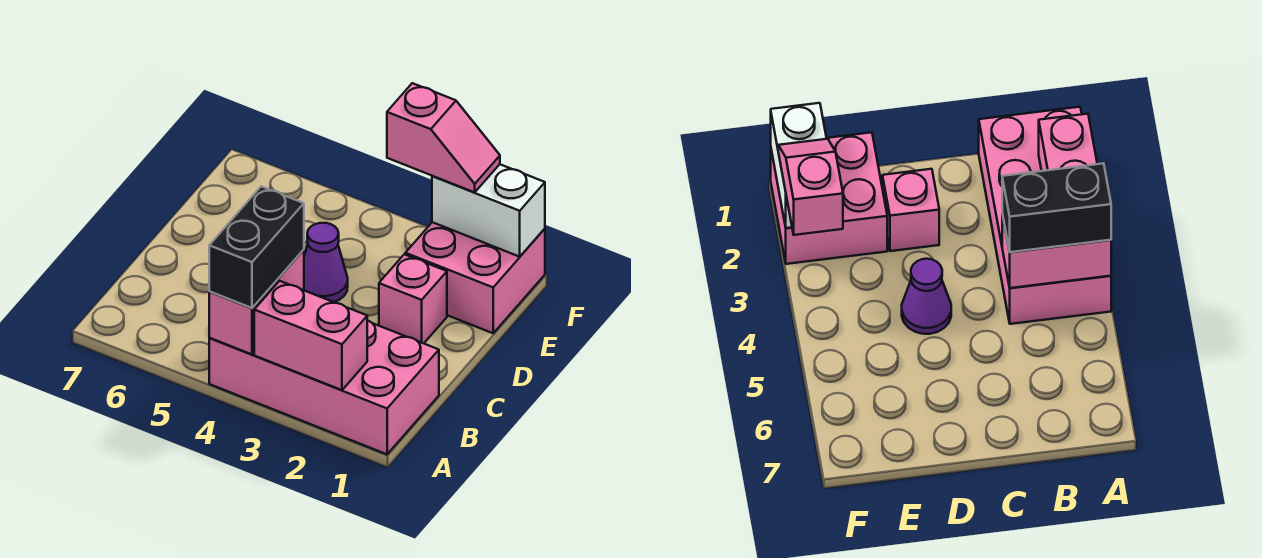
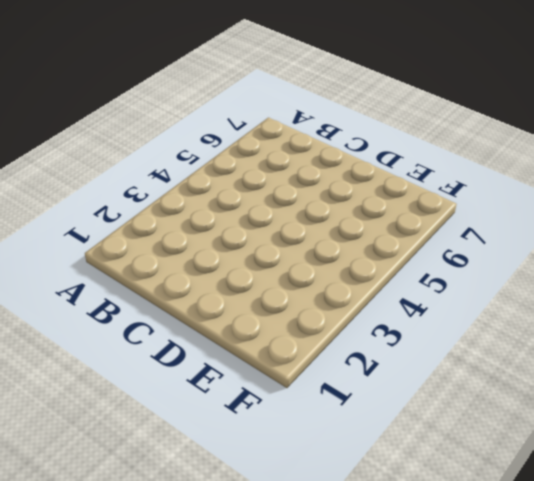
none -> pink 2x4 brick [209,320,439,454]
none -> pink 1x1 brick [379,254,447,343]

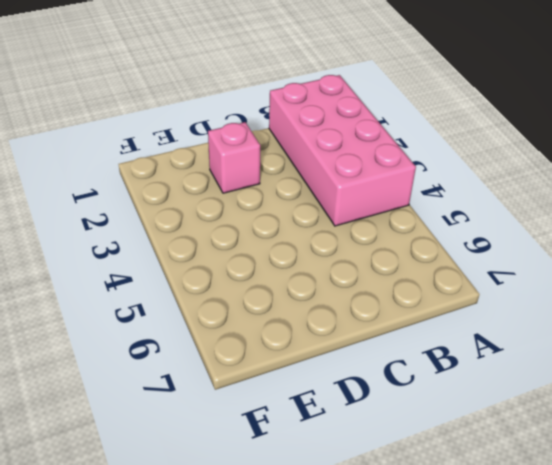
none -> purple 1x1 cone [304,223,348,302]
none -> pink 2x2 brick [405,222,545,333]

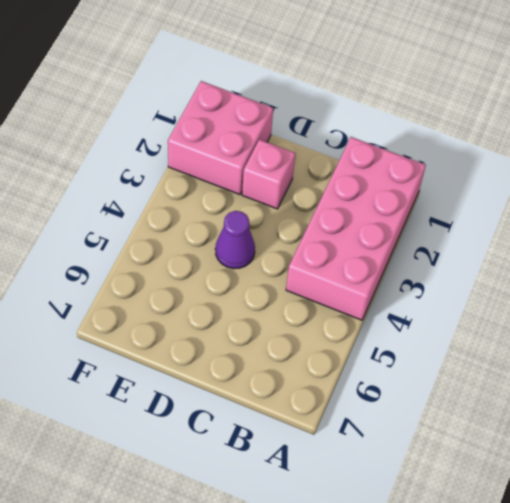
none -> pink 1x2 brick [254,281,367,390]
none -> pink 1x2 brick [209,250,304,354]

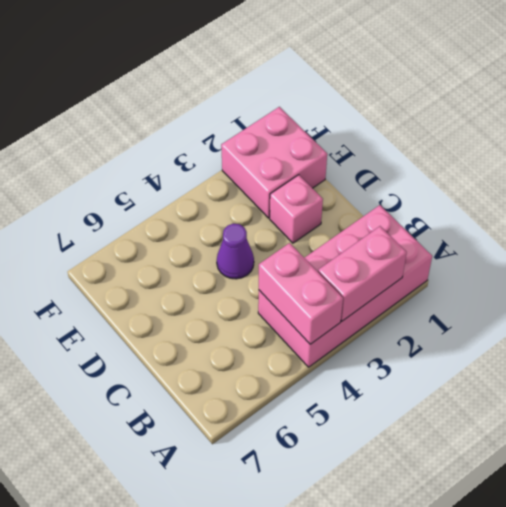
none -> white 1x2 brick [432,164,545,257]
none -> black 1x2 brick [209,186,304,308]

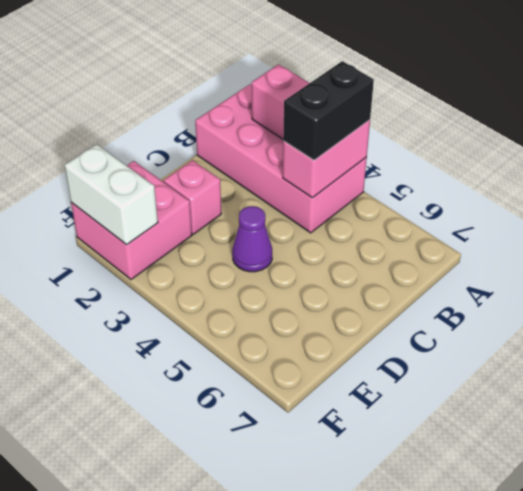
none -> pink 1x2 slope [387,83,500,192]

